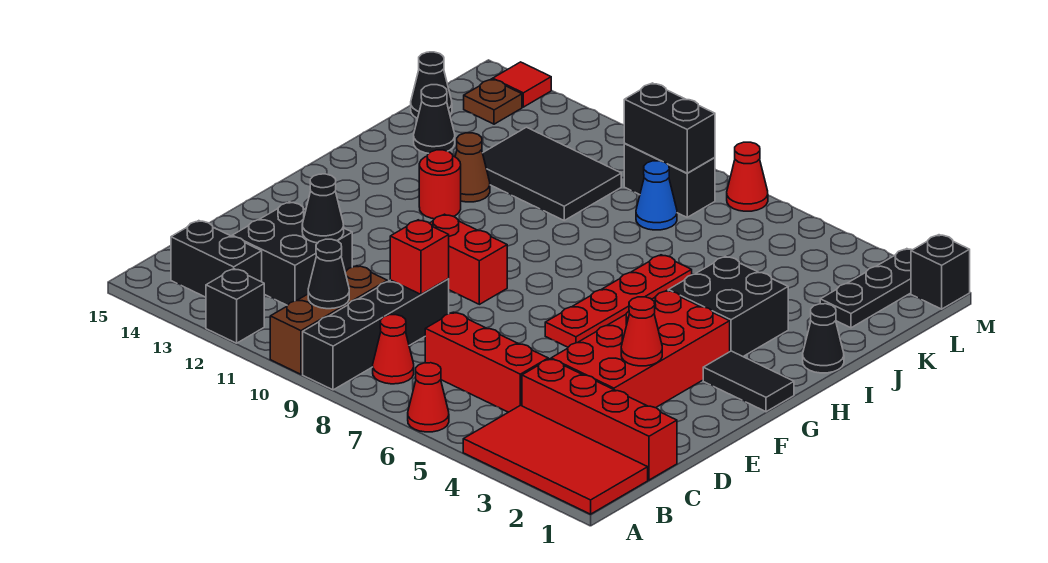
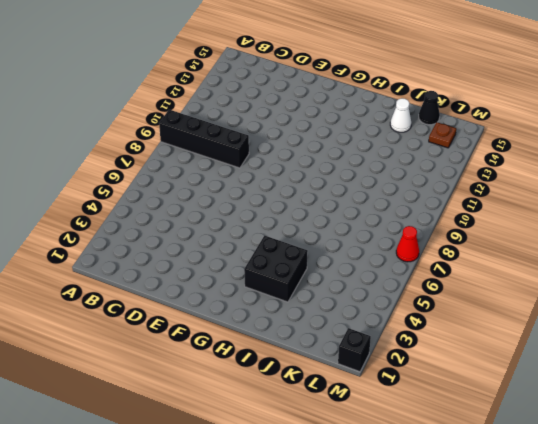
white 1x1 cone [390,98,411,132] -> black 1x1 cone [414,85,455,153]
none -> red 2x4 tile [463,405,648,514]
none -> red 1x1 cone [408,363,449,432]
none -> brown 1x3 brick [270,266,387,374]
none -> black 1x1 brick [206,269,264,343]

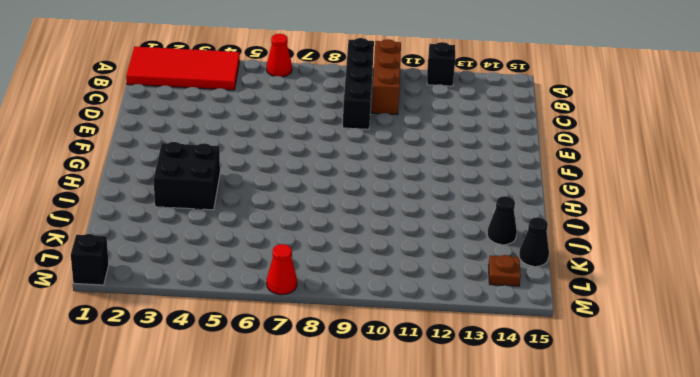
none -> red 1x1 cone [373,315,414,384]
none -> black 1x2 brick [171,221,262,297]
none -> red 1x4 brick [522,359,677,480]
none -> red 1x3 brick [425,312,548,412]

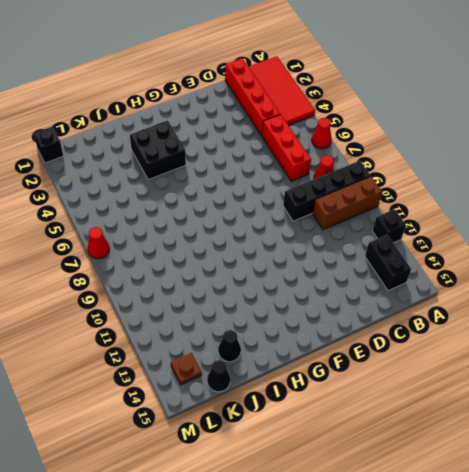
none -> black 2x2 brick [232,202,352,305]
none -> red 2x4 brick [551,291,730,408]
none -> red 1x4 plate [545,255,692,347]
none -> red 1x2 brick [430,214,507,304]

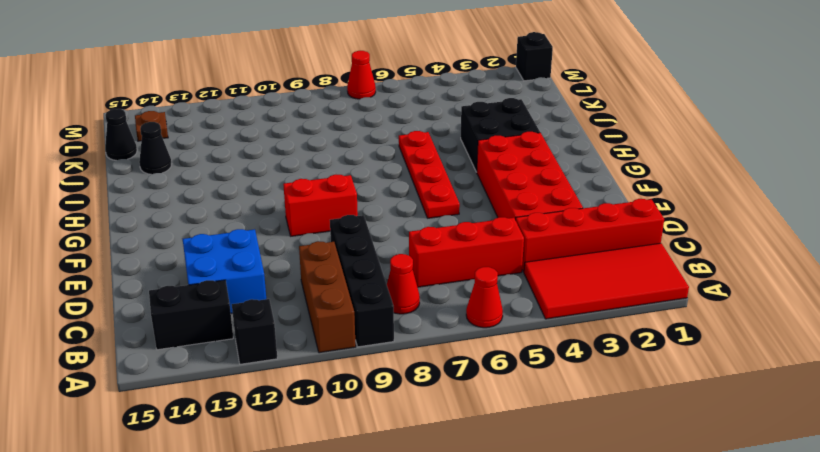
blue 2x2 brick [183,229,266,314] -> black 2x2 brick [232,202,352,305]
none -> black 1x2 tile [703,351,794,412]
none -> red 1x1 round brick [419,150,461,219]
none -> black 1x1 cone [803,304,844,373]
none -> brown 1x1 cone [455,133,490,202]

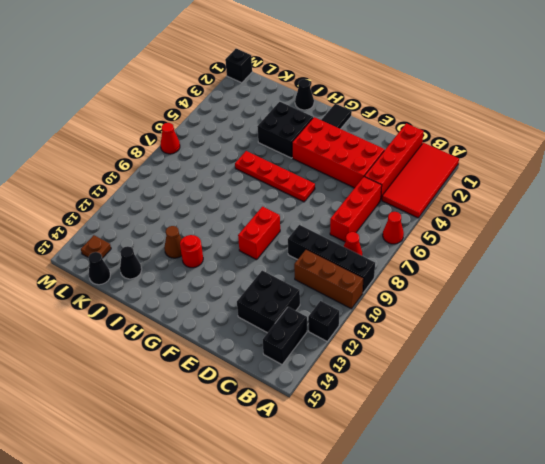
none -> black 2x3 tile [483,127,621,220]
none -> black 1x3 plate [820,249,912,328]
none -> blue 1x1 cone [636,161,677,230]
none -> black 1x2 brick [624,144,715,217]

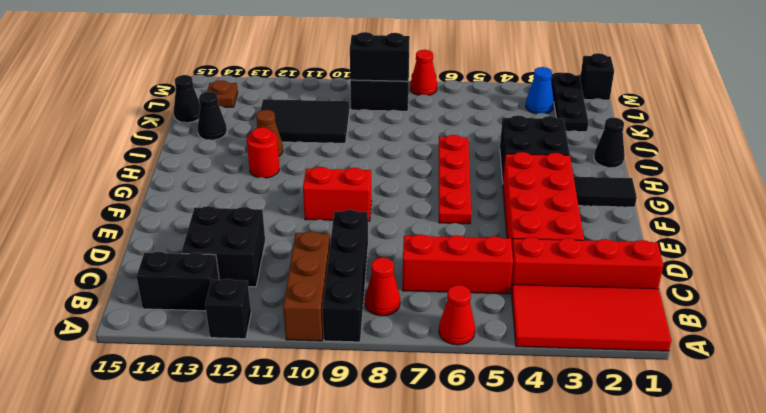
blue 1x1 cone [526,67,554,114] -> blue 1x1 cone moved to [636,161,677,230]
none -> red 1x1 tile [493,62,551,107]
none -> black 1x1 cone [308,239,349,309]
none -> red 1x1 brick [390,220,449,294]
none -> black 1x1 cone [302,174,344,243]

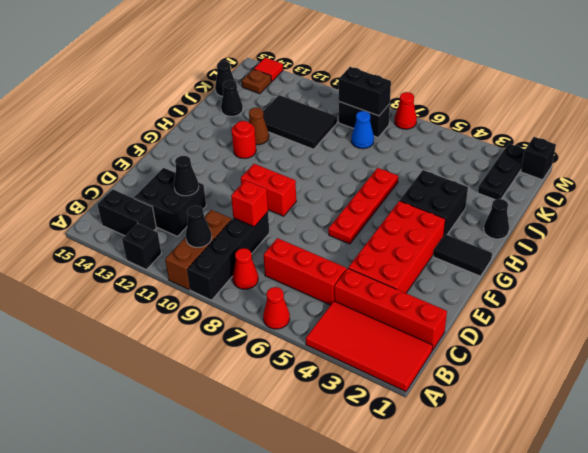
none -> red 1x1 cone [621,297,662,366]

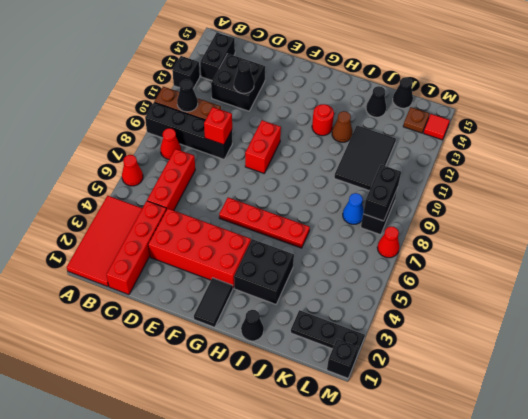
none -> red 1x1 cone [621,297,662,366]

